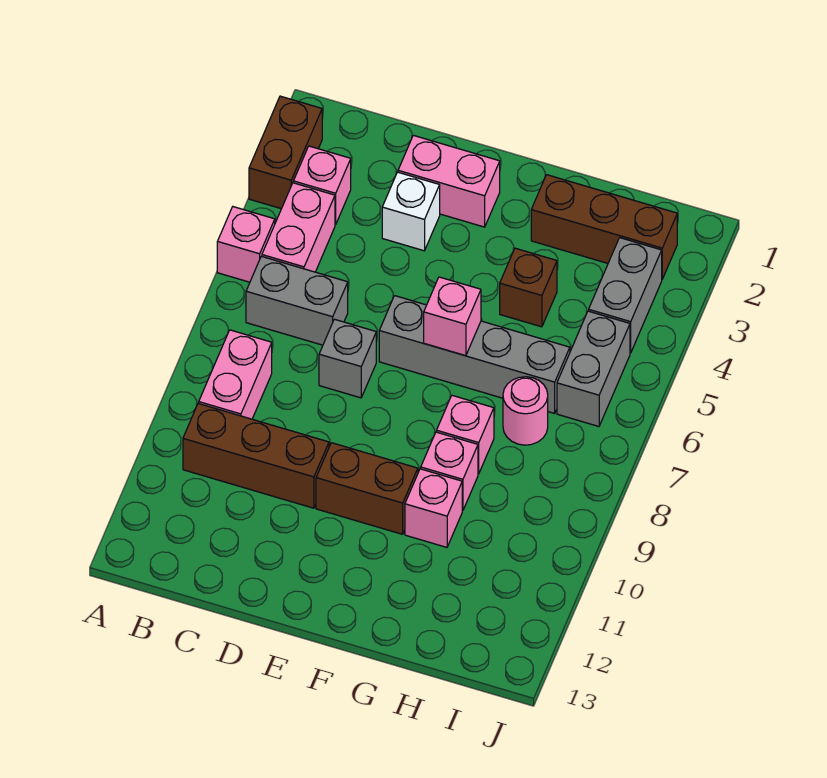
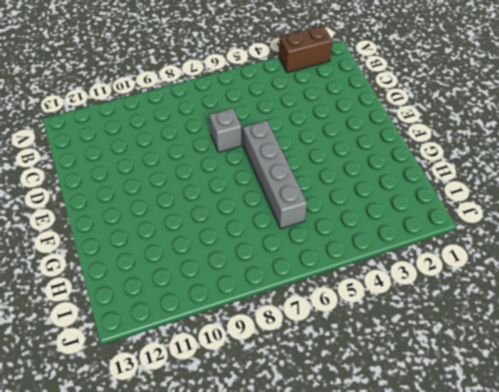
none -> pink 1x1 brick [217,207,275,282]
none -> pink 1x1 brick [293,146,351,225]
none -> pink 1x2 brick [262,183,335,272]

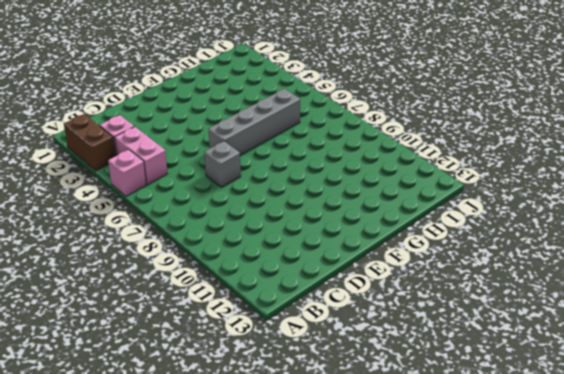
none -> grey 1x2 brick [246,256,348,345]
none -> pink 1x2 brick [199,330,272,419]
none -> brown 1x3 brick [183,403,329,508]

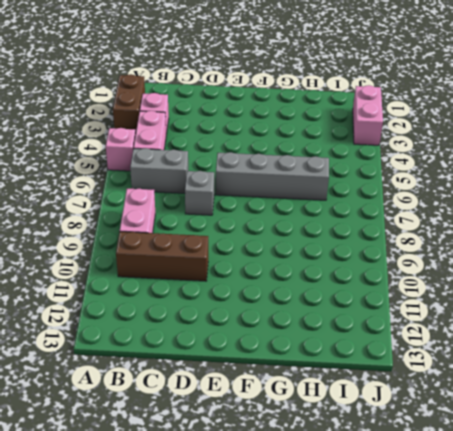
pink 1x2 brick [353,85,383,145] -> pink 1x2 brick turned to [398,135,500,227]
none -> white 1x1 brick [382,172,440,251]
none -> brown 1x2 brick [316,443,418,534]
none -> brown 1x3 brick [531,175,677,279]

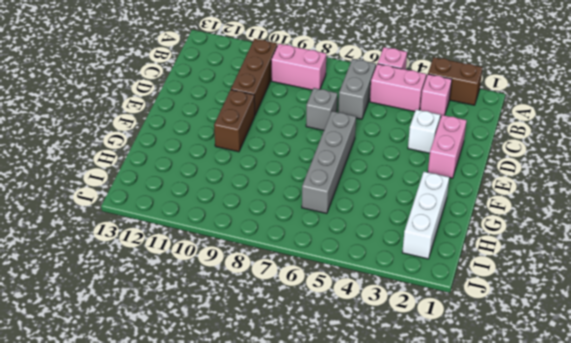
white 1x3 brick [402,172,449,259] -> brown 1x3 brick [531,175,677,279]
none -> brown 1x1 brick [500,248,557,327]
none -> pink 1x1 brick [437,395,494,474]
none -> pink 1x1 brick [421,432,478,511]

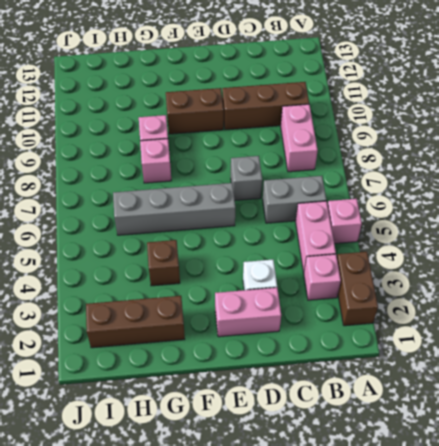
none -> pink 1x1 brick [405,469,462,547]
none -> pink 1x1 round brick [503,377,548,445]
none -> grey 1x2 brick [589,238,662,353]

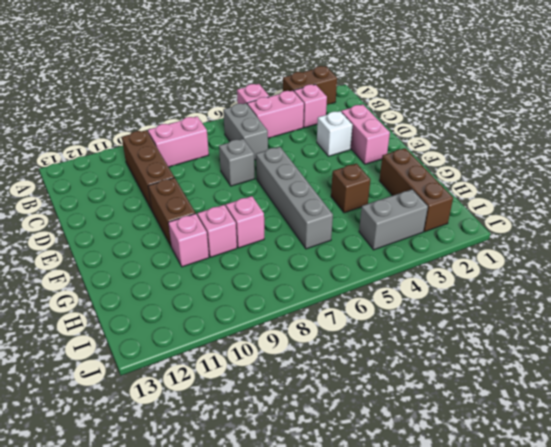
none -> pink 1x1 round brick [503,377,548,445]
none -> grey 1x2 brick [557,311,630,426]
none -> pink 1x1 brick [424,277,481,356]

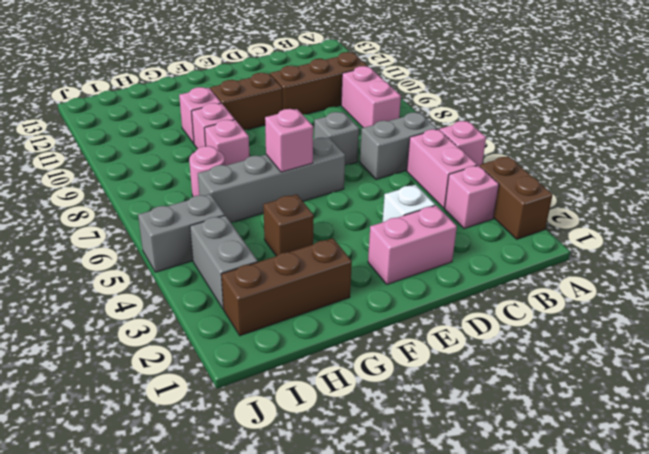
grey 1x2 brick [138,194,225,272] -> grey 1x2 brick turned to [557,311,630,426]

